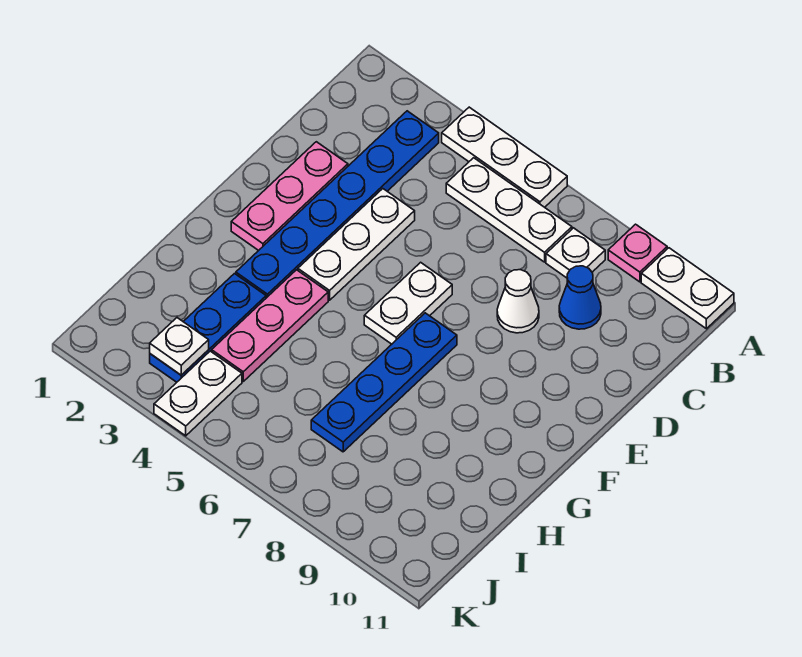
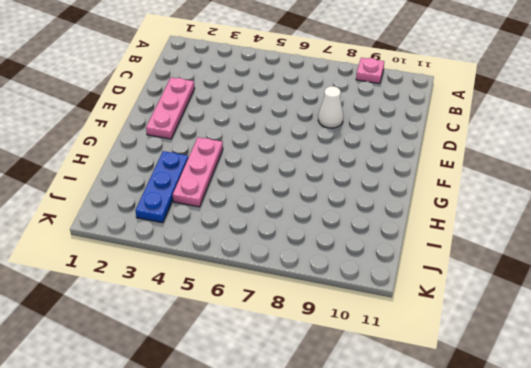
none -> white 1x3 plate [442,107,567,207]
none -> white 1x2 plate [641,248,734,329]
none -> blue 1x6 plate [236,111,439,298]

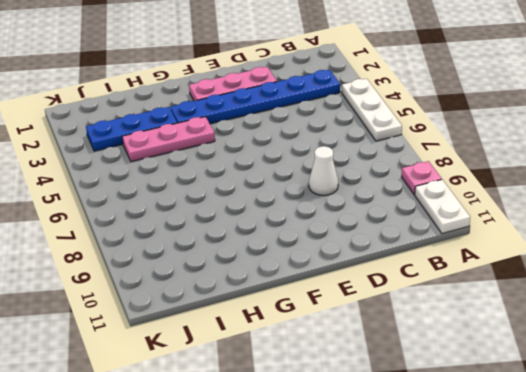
none -> white 1x3 plate [446,158,572,262]
none -> white 1x1 plate [546,228,605,278]
none -> blue 1x1 cone [559,266,601,329]

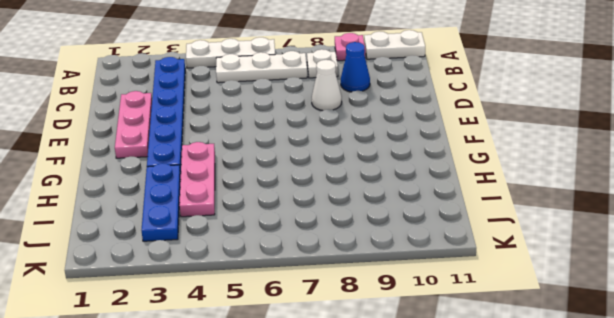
none -> white 1x3 plate [298,189,415,300]
none -> white 1x2 plate [364,262,452,344]
none -> blue 1x4 plate [311,313,457,452]

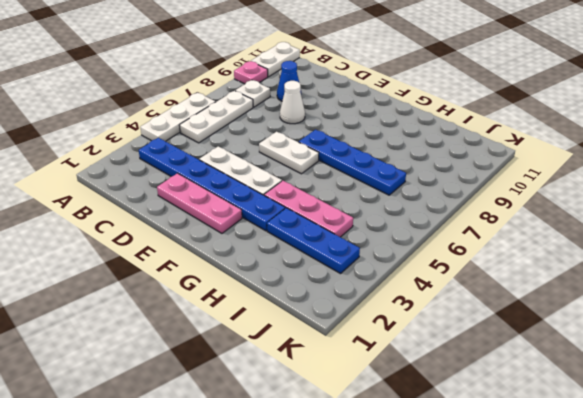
none -> white 1x2 plate [154,351,242,436]
none -> white 1x1 plate [150,318,209,375]

